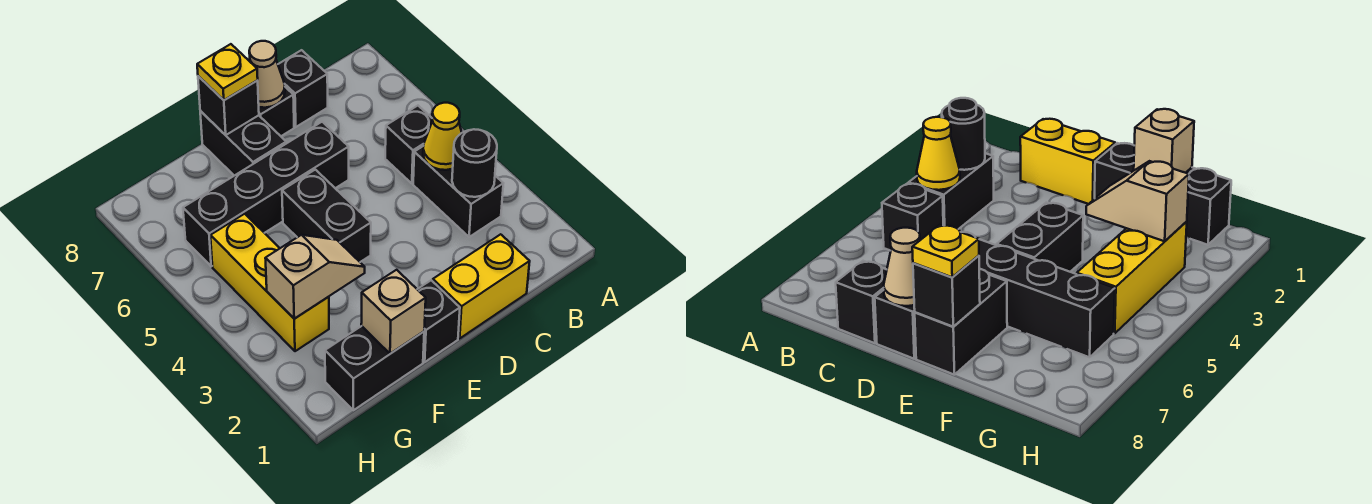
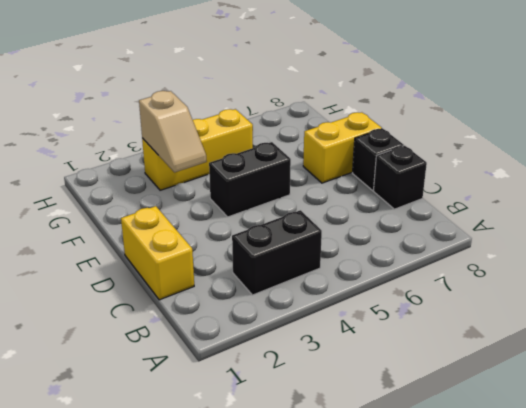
yellow 1x2 brick [303,112,382,183] -> black 1x2 brick [200,111,286,176]
none -> black 1x1 brick [385,106,433,183]
none -> black 1x4 brick [183,122,349,266]
none -> black 1x1 brick [417,280,460,362]

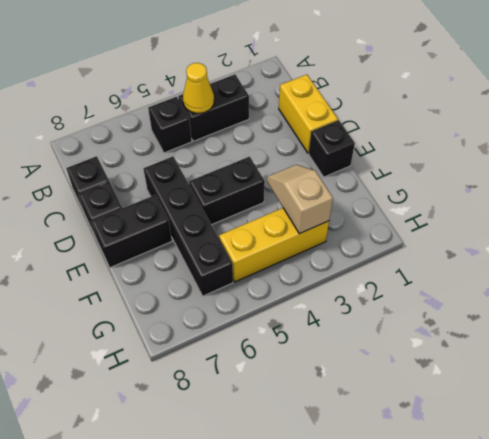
none -> black 1x2 brick [325,326,424,410]
none -> black 1x1 round brick [452,129,497,197]
none -> tan 1x1 cone [249,41,285,108]

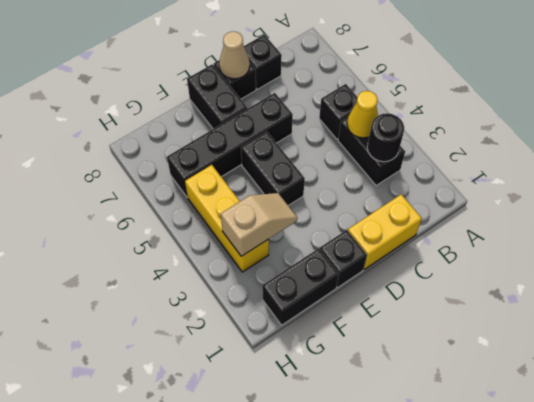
none -> black 1x1 brick [198,76,259,135]
none -> tan 1x1 brick [361,270,426,354]
none -> yellow 1x1 plate [197,44,258,100]

